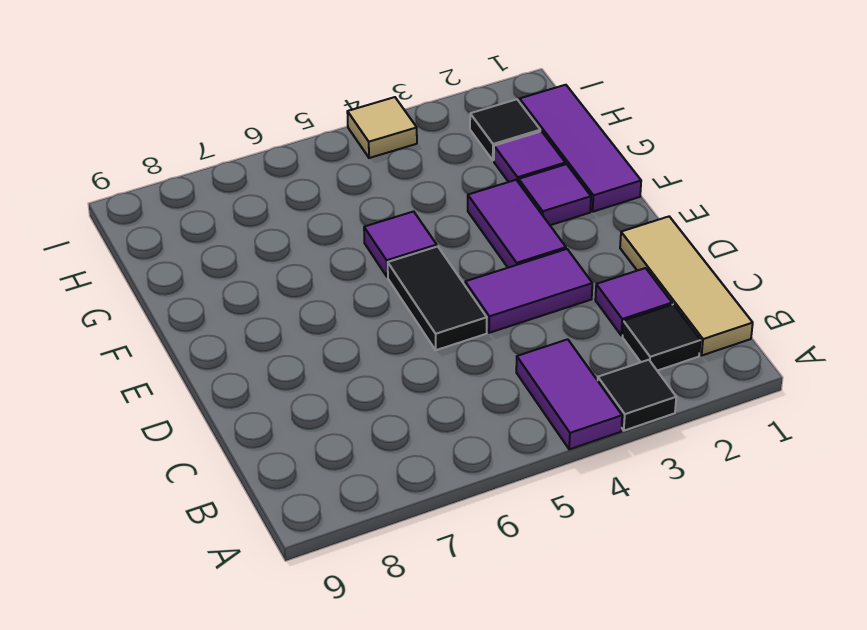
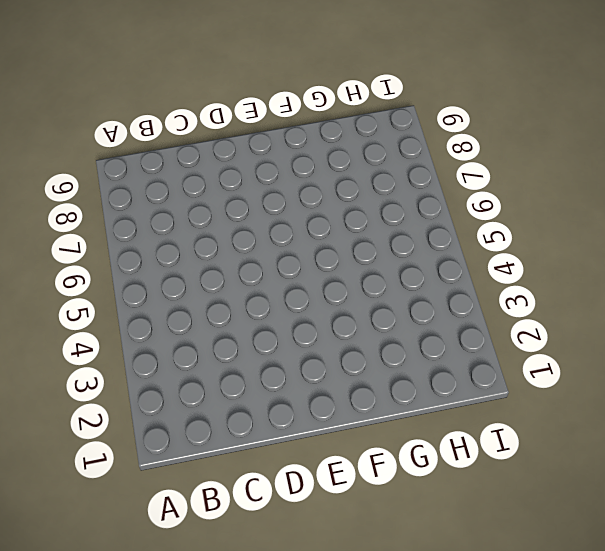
none -> black 1x1 tile [598,360,676,431]
none -> purple 1x2 tile [516,339,622,449]
none -> tan 1x3 tile [620,217,753,355]

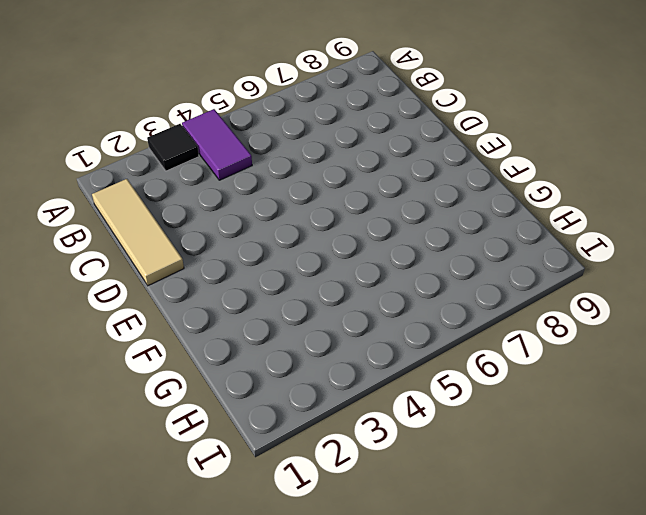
none -> black 1x1 tile [623,305,701,371]
none -> purple 1x1 tile [595,268,672,335]
none -> purple 1x2 tile [465,249,592,333]

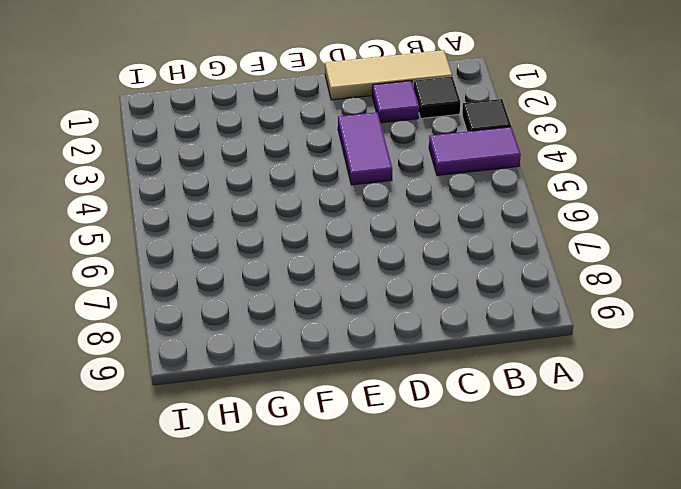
none -> black 1x2 tile [388,246,487,350]
none -> purple 1x2 tile [468,180,566,268]
none -> purple 1x3 tile [520,85,641,212]

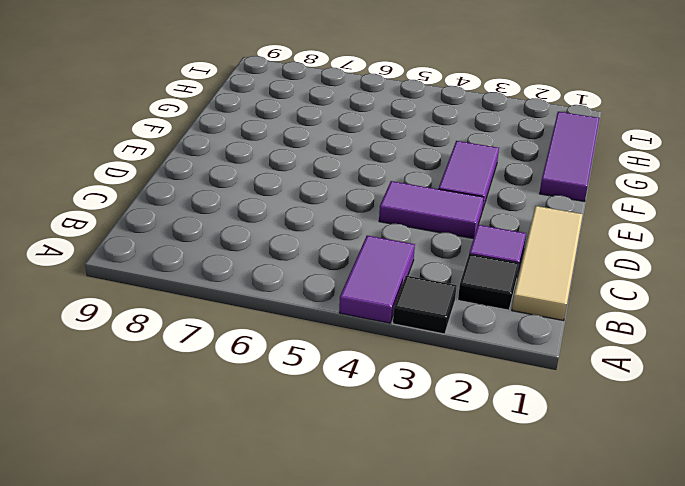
none -> black 1x2 tile [388,246,487,350]
none -> purple 1x1 tile [519,164,591,225]
none -> purple 1x1 tile [364,211,437,277]

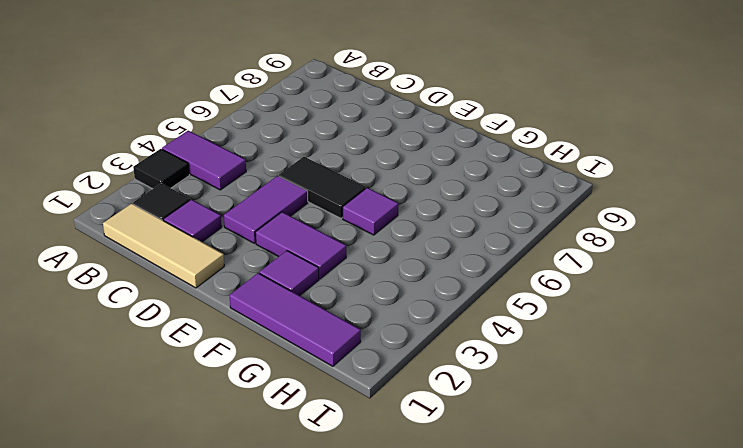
none -> purple 1x1 tile [494,131,565,183]
none -> black 1x1 tile [470,99,540,160]
none -> tan 1x1 tile [347,97,417,158]

